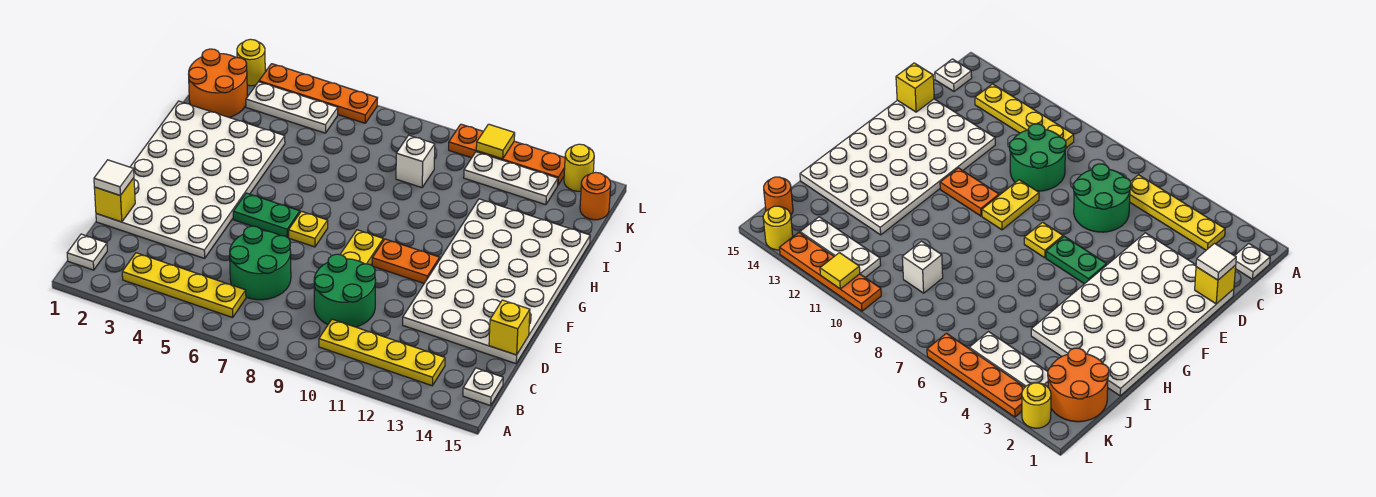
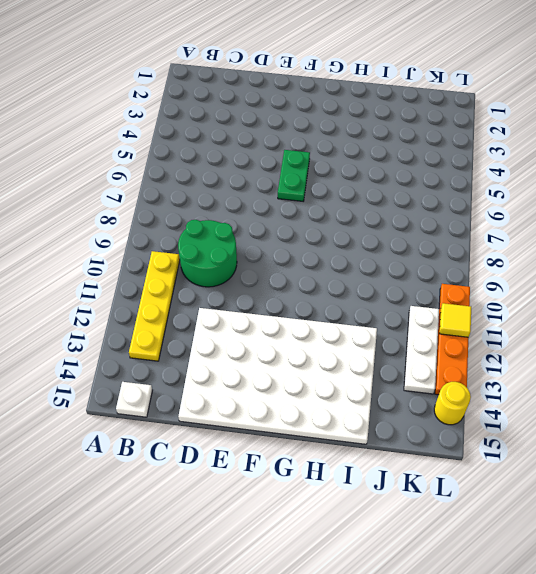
none -> white 1x1 plate [67,234,107,270]
none -> yellow 1x4 plate [122,253,246,317]
none -> green 2x2 round brick [230,226,291,300]

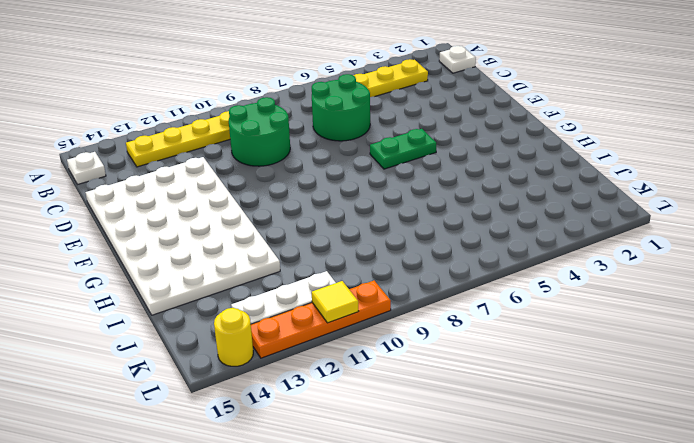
none -> white 4x6 plate [96,101,285,258]
none -> yellow 1x2 plate [340,230,383,265]
none -> yellow 1x1 plate [289,211,328,247]

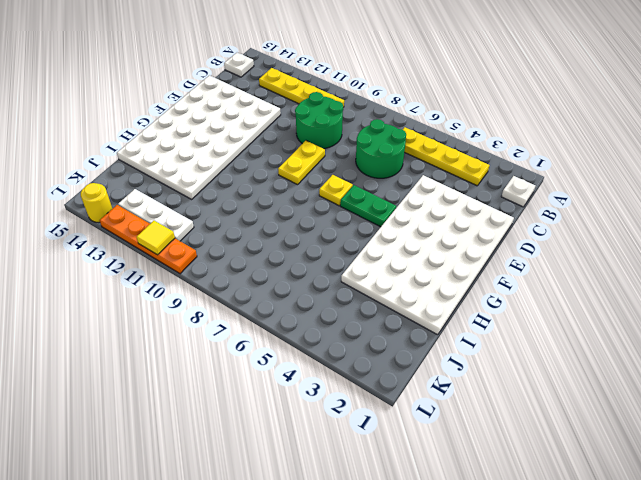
none -> orange 1x2 plate [372,239,440,283]
none -> orange 2x2 round brick [189,49,247,117]
none -> white 1x1 brick [396,135,435,188]

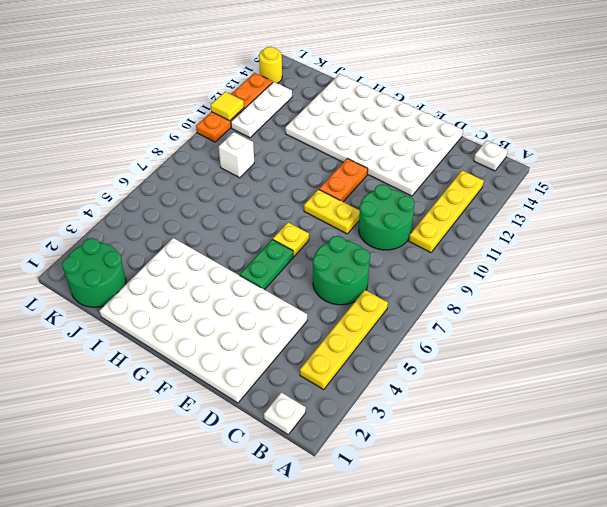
green 2x2 round brick [62,238,126,307] -> orange 2x2 round brick [189,49,247,117]
none -> white 1x3 plate [246,82,338,133]
none -> orange 1x1 round brick [580,172,611,220]
none -> yellow 1x1 round brick [237,39,265,86]

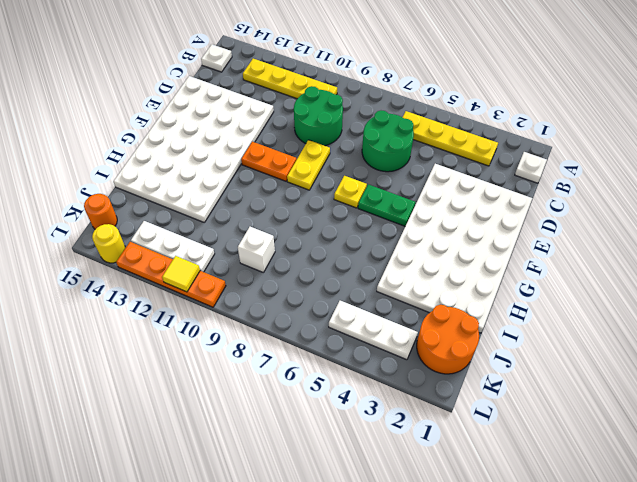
none -> yellow 1x1 round brick [237,39,265,86]
none -> orange 1x4 plate [259,64,378,123]
none -> yellow 1x1 brick [94,178,135,222]

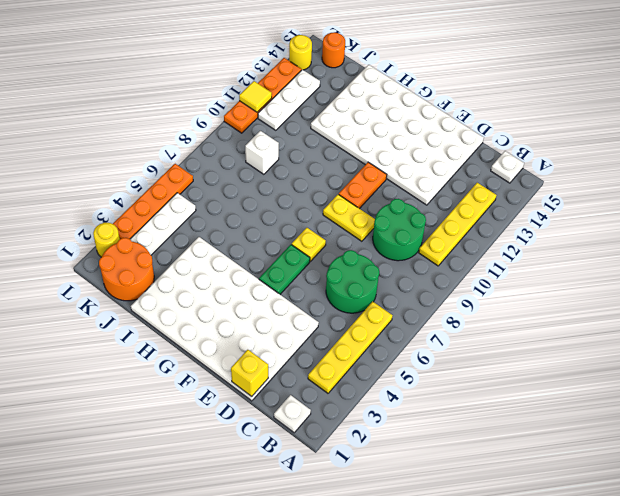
none -> yellow 1x1 brick [489,300,530,355]
none -> white 1x1 tile [94,160,134,195]

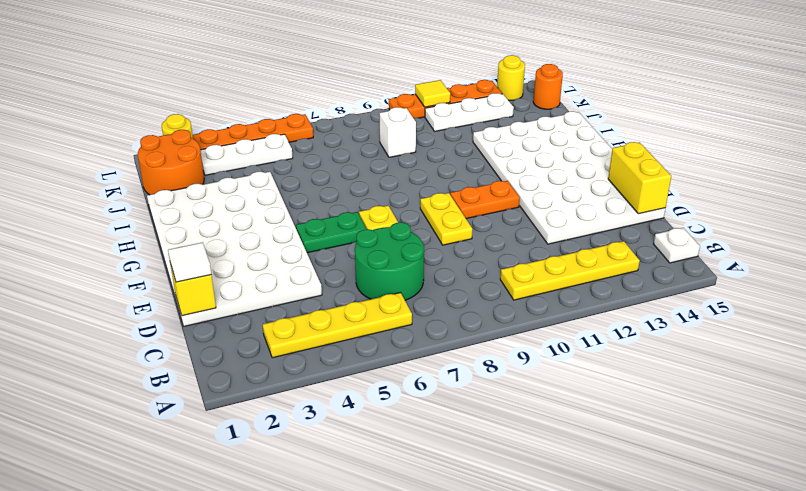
yellow 1x2 brick [608,142,671,214] -> yellow 1x1 brick [489,300,530,355]
none -> white 1x1 plate [67,234,107,270]
none -> green 2x2 round brick [314,254,376,327]

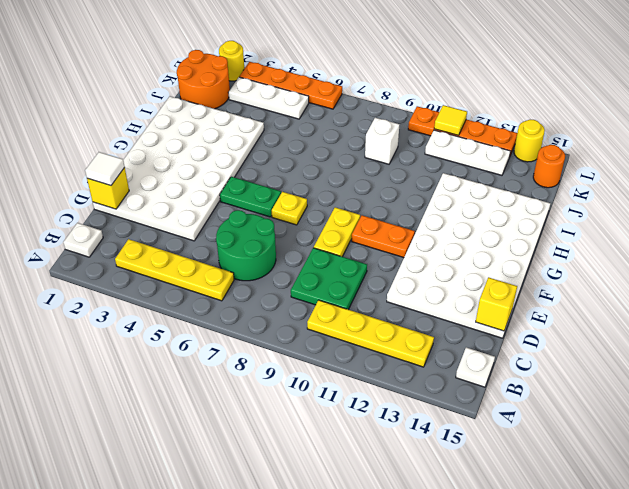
green 2x2 plate [291,248,367,310] -> green 2x2 round brick [314,254,376,327]

